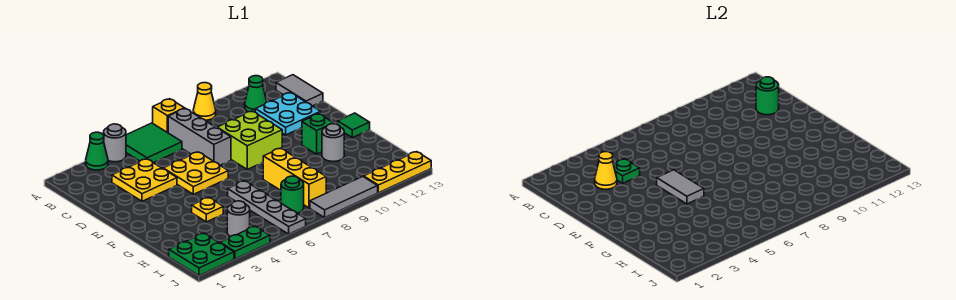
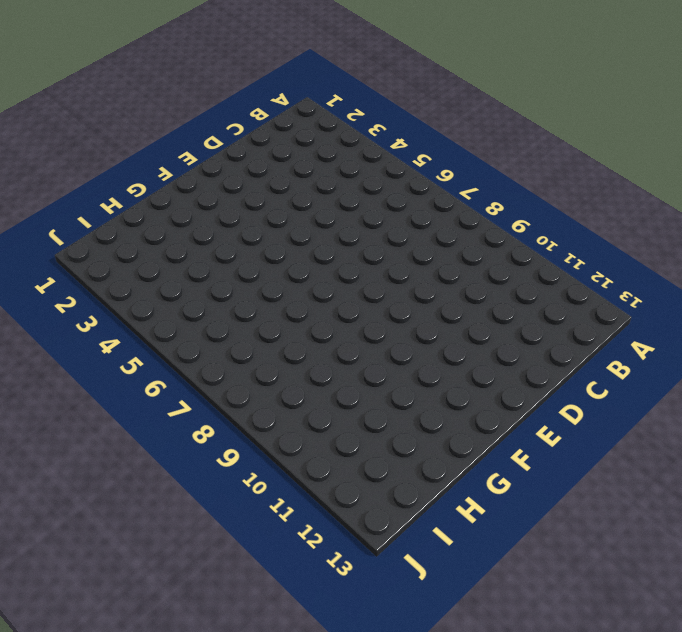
none -> green 1x1 cone [86,132,108,170]
none -> grey 1x1 round brick [104,124,126,162]
none -> green 2x2 tile [126,123,182,163]

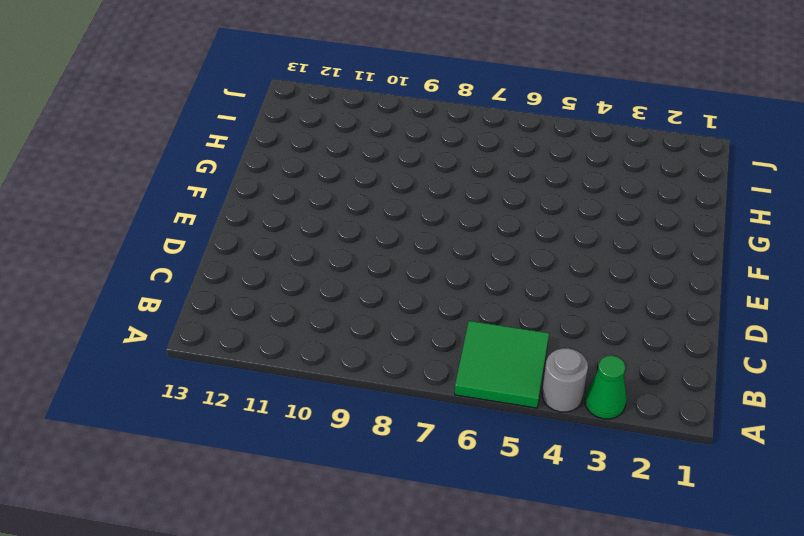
none -> yellow 1x1 brick [153,99,185,133]
none -> yellow 1x1 cone [193,83,216,120]
none -> grey 1x3 brick [168,108,231,165]

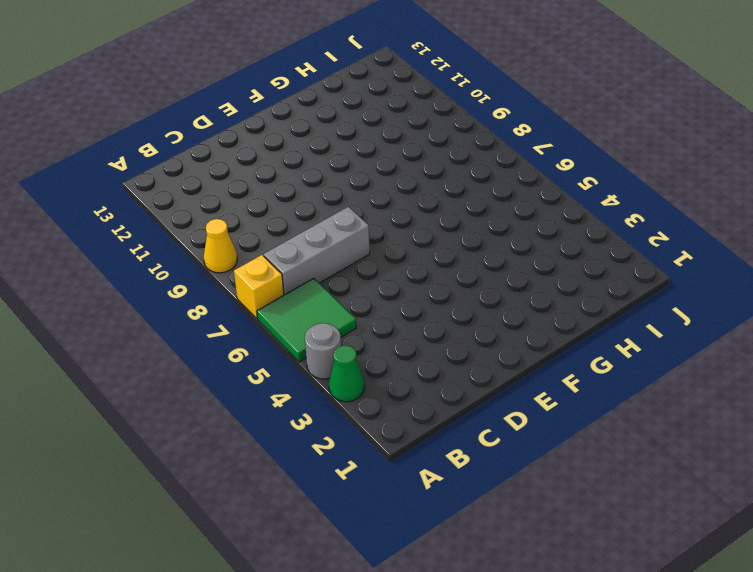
none -> green 1x1 cone [245,76,267,112]
none -> grey 1x2 tile [276,75,323,106]
none -> yellow 2x2 plate [112,159,177,201]

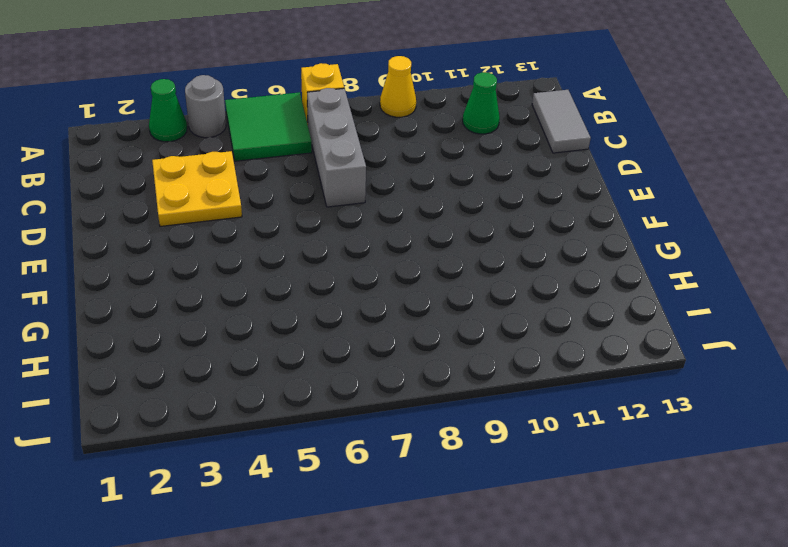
none -> cyan 2x2 plate [255,93,321,135]
none -> yellow 2x2 plate [163,152,228,194]
none -> lime 2x2 brick [217,111,282,169]

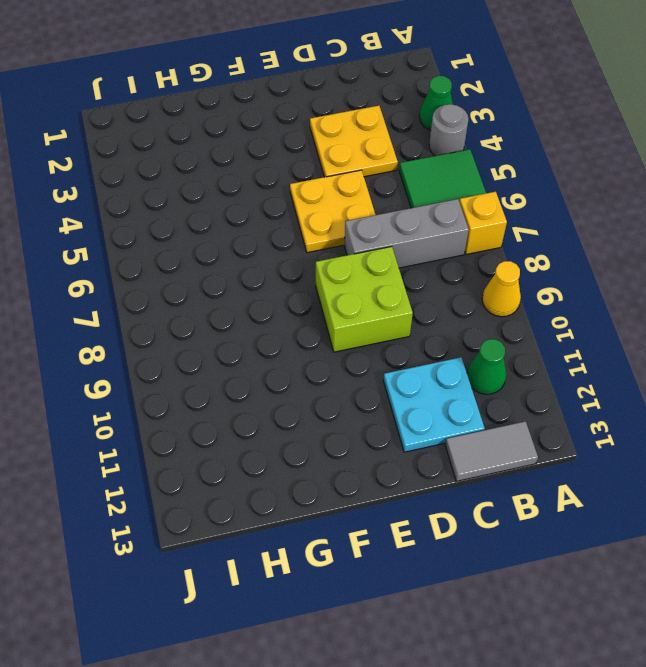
none -> green 1x1 brick [302,114,334,154]
none -> green 1x1 tile [338,113,370,138]
none -> yellow 1x1 plate [192,197,223,222]

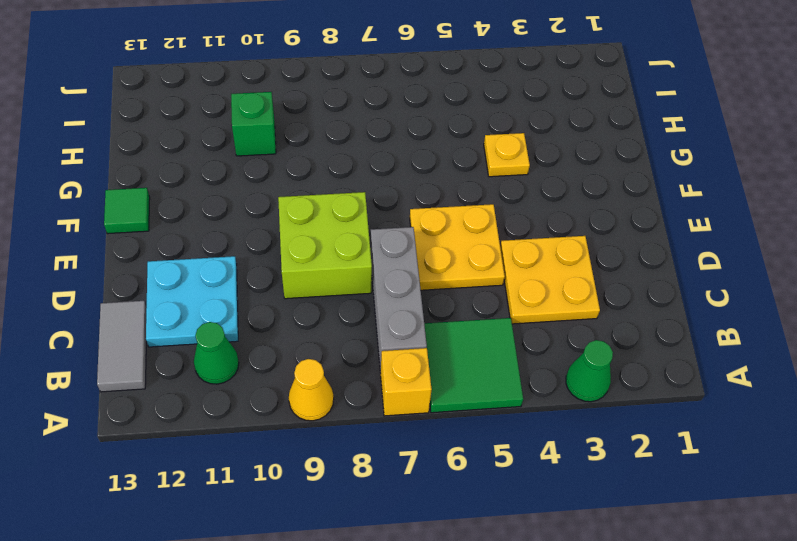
green 1x1 brick [231,92,276,156] -> green 1x1 brick moved to [302,114,334,154]
none -> grey 1x1 round brick [104,124,126,162]
none -> grey 1x4 plate [228,181,306,234]
none -> yellow 1x3 brick [263,148,326,208]

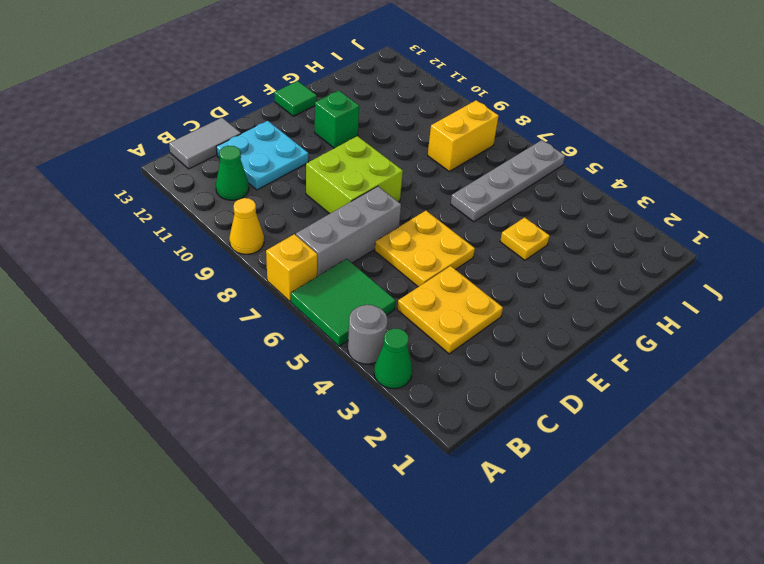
yellow 1x2 brick [428,100,499,171] -> yellow 1x3 brick [263,148,326,208]
none -> grey 1x1 round brick [322,124,344,162]
none -> green 2x2 plate [169,233,234,276]
none -> grey 1x1 round brick [227,201,250,237]

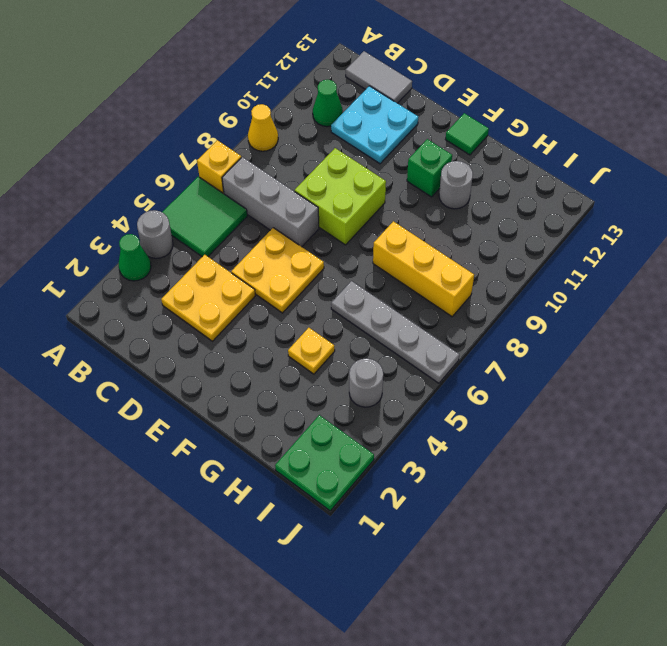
none -> green 1x1 round brick [281,176,304,213]
none -> green 1x2 plate [220,226,270,259]
none -> grey 1x3 tile [310,177,378,218]

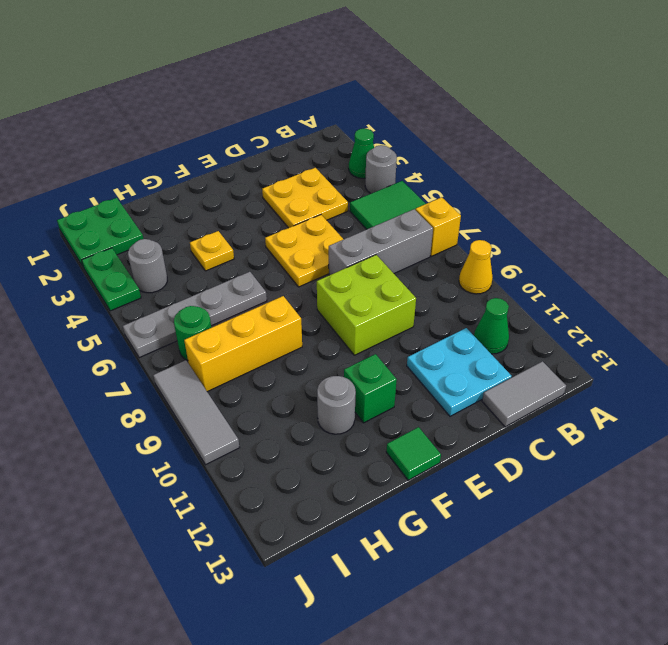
none -> yellow 1x3 plate [364,152,431,193]
none -> yellow 1x1 cone [595,152,617,189]
none -> green 1x1 plate [613,159,640,183]

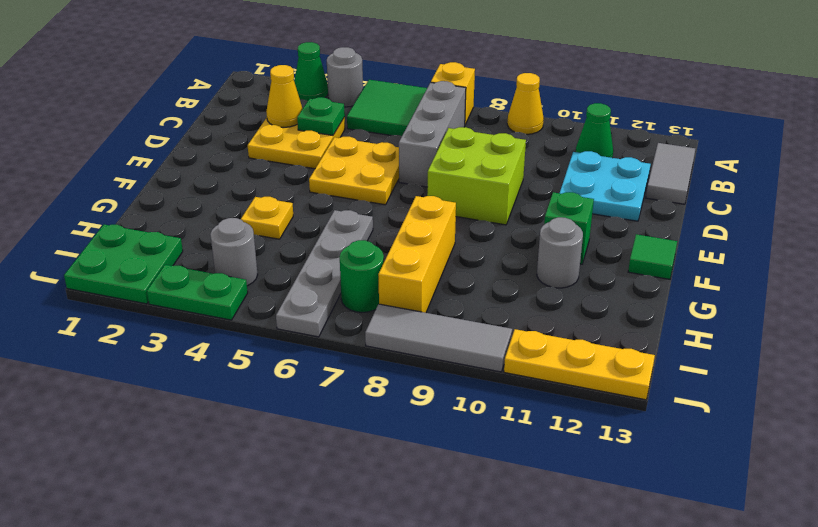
none -> green 1x1 round brick [756,77,779,115]
none -> grey 1x2 tile [657,170,704,204]

